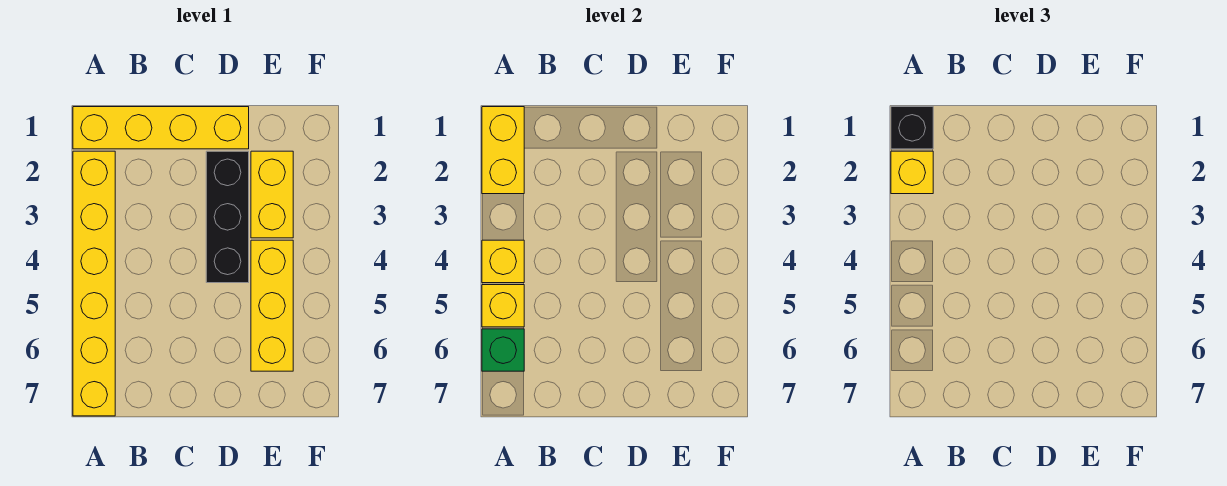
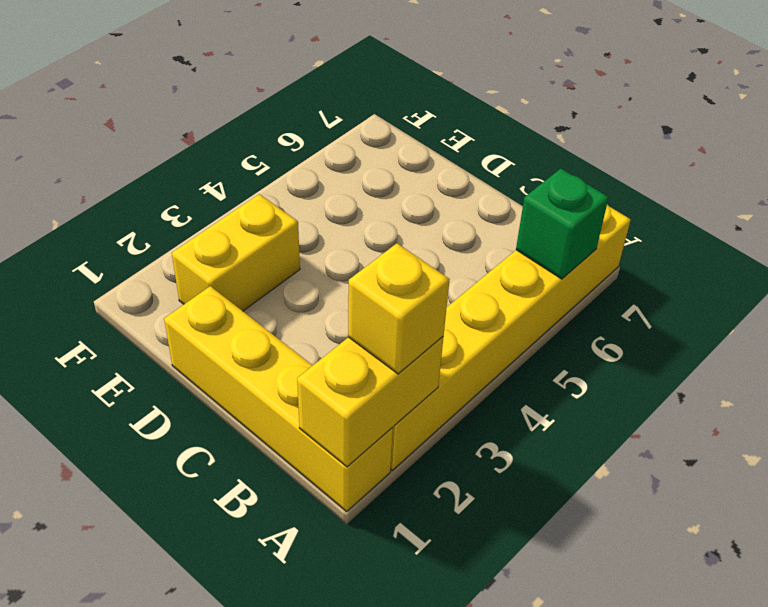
none -> black 1x3 brick [206,151,249,283]
none -> yellow 1x3 brick [251,240,293,371]

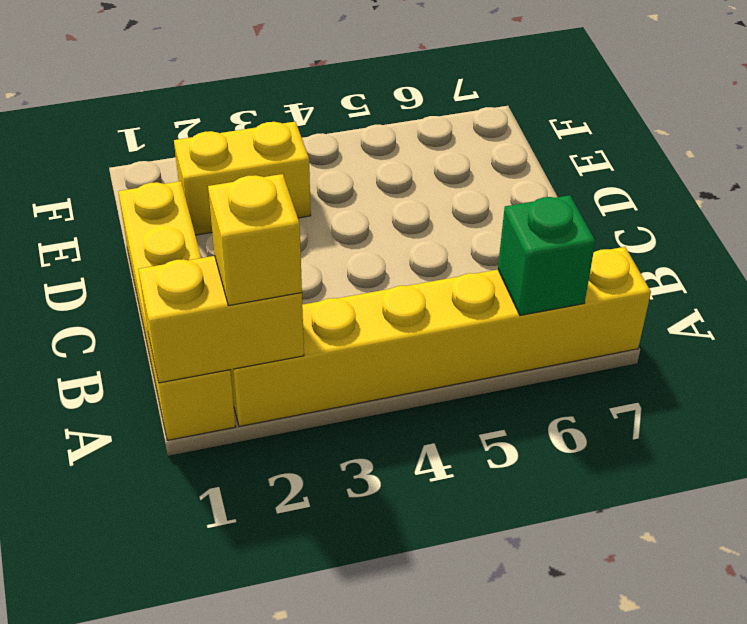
none -> black 1x3 brick [206,151,249,283]
none -> yellow 1x3 brick [251,240,293,371]

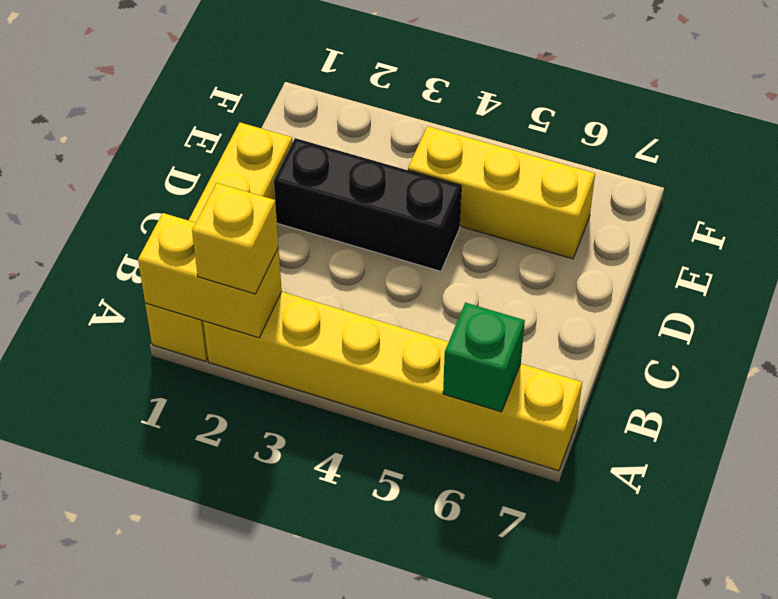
none -> yellow 1x2 brick [251,151,293,238]
none -> yellow 1x1 brick [482,240,524,283]

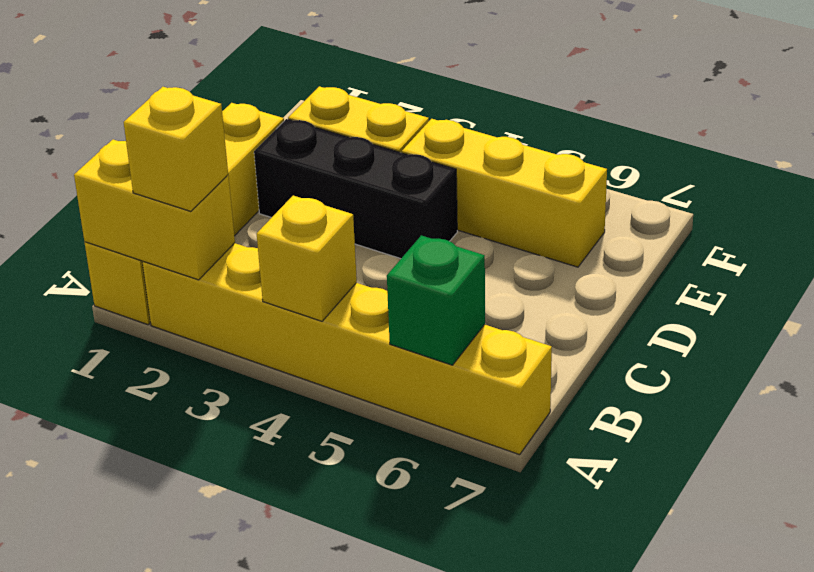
none -> yellow 1x1 brick [482,285,524,327]
none -> black 1x1 brick [891,107,933,149]

